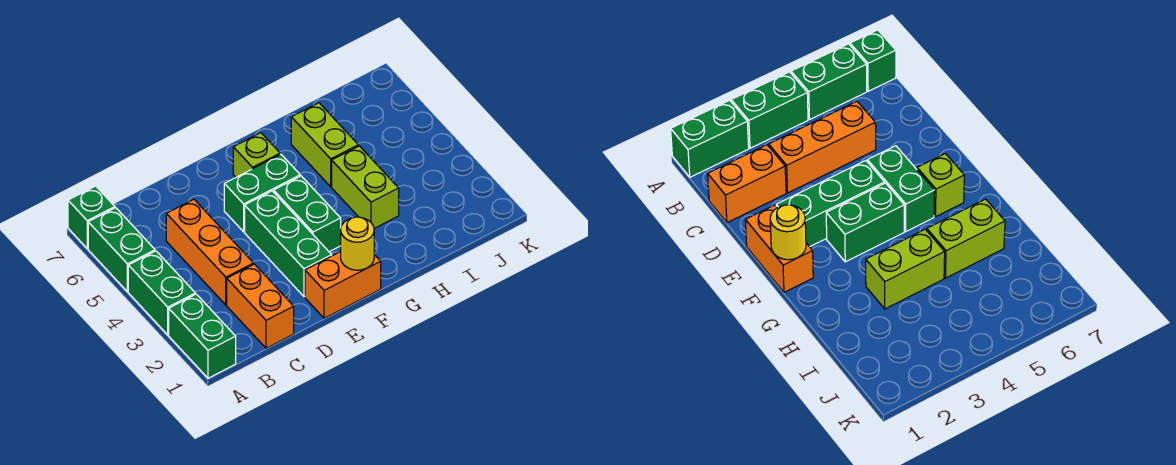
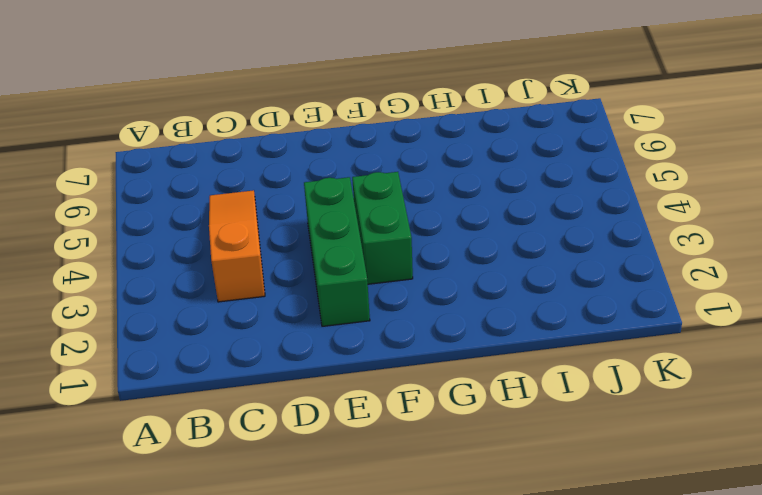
orange 1x3 slope [209,190,265,302] -> orange 1x3 brick [166,199,253,305]
none -> green 1x2 brick [169,294,236,378]
none -> green 1x2 brick [128,251,195,335]
none -> green 1x2 brick [88,208,155,292]

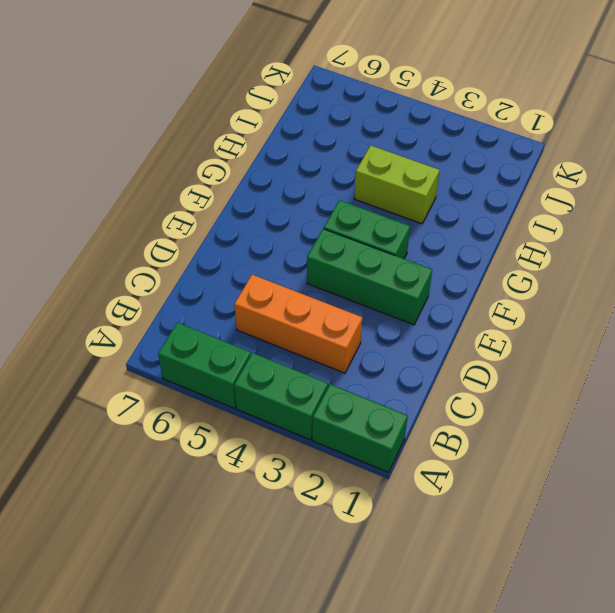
none -> green 1x1 brick [68,186,115,248]
none -> orange 1x2 brick [227,264,294,348]
none -> orange 1x2 brick [305,252,381,318]

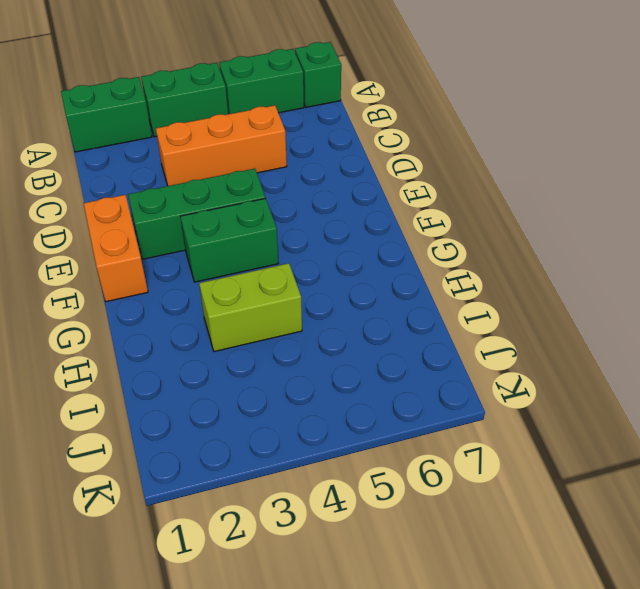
none -> orange 1x2 brick [227,264,294,348]
none -> green 1x2 brick [224,154,300,232]
none -> lime 1x1 brick [233,133,280,177]

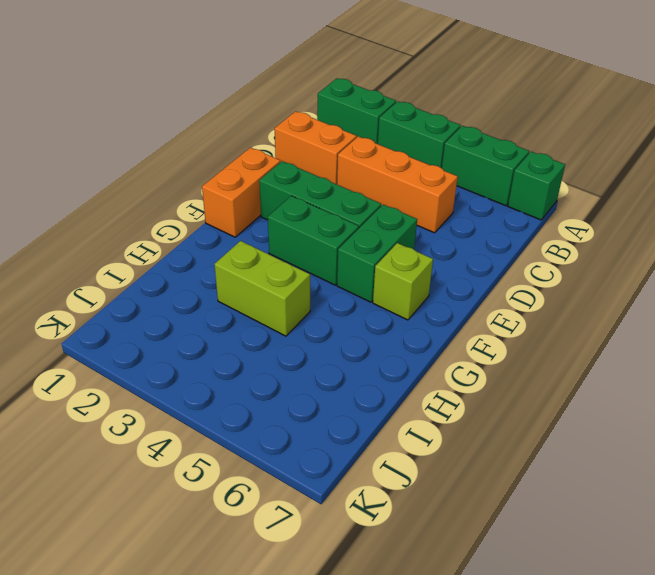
none -> lime 1x2 brick [291,103,358,187]
none -> yellow 1x1 round brick [341,217,374,270]

